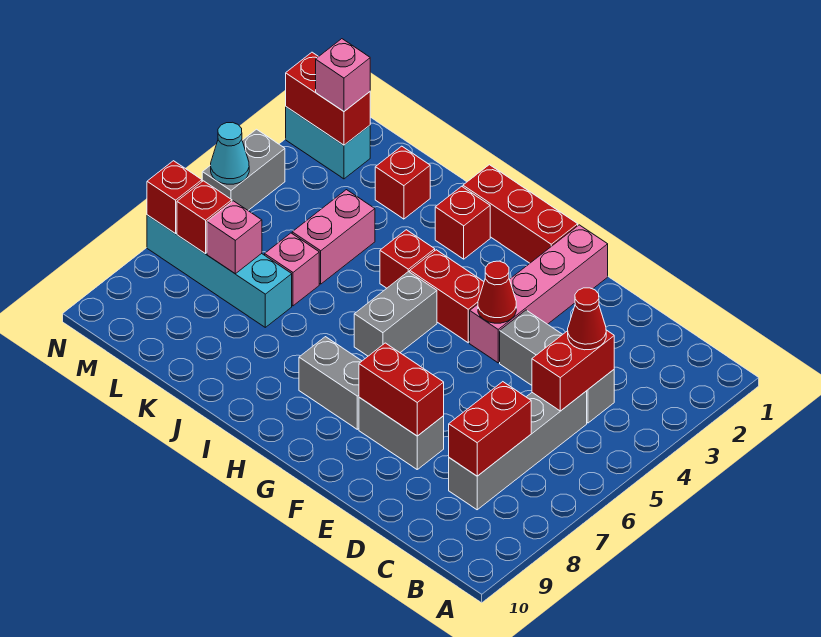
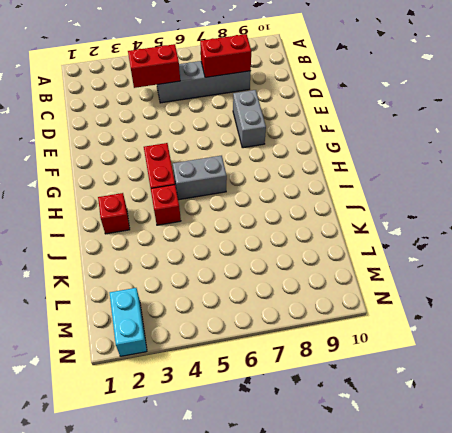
none -> grey 1x3 brick [500,310,614,423]
none -> pink 1x4 brick [470,225,608,363]
none -> red 1x3 brick [463,165,578,263]

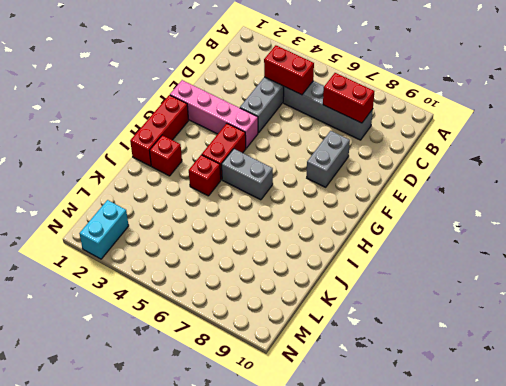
none -> grey 1x2 brick [299,337,362,429]
none -> red 1x1 brick [375,146,430,219]
none -> pink 1x2 brick [292,190,375,284]

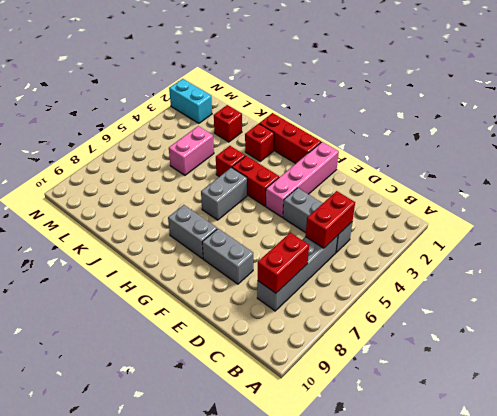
none -> pink 1x1 brick [265,233,319,306]
none -> cyan 1x4 brick [147,215,292,327]
none -> grey 1x2 brick [202,129,285,210]

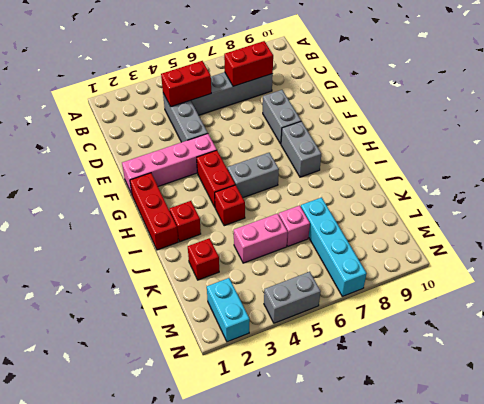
none -> red 1x2 brick [359,343,444,436]
none -> red 1x1 cone [478,261,516,323]
none -> pink 1x1 brick [207,201,262,274]

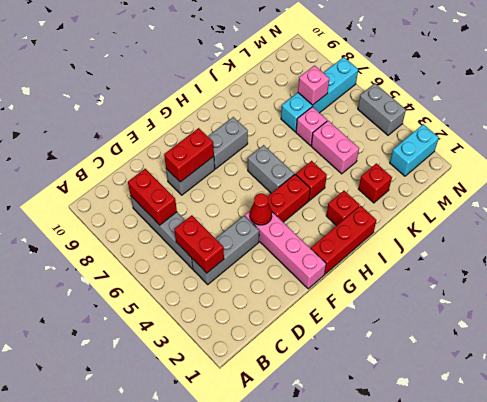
none -> red 1x2 brick [286,52,370,145]
none -> red 1x1 brick [177,181,232,254]
none -> cyan 1x1 cone [211,122,249,184]

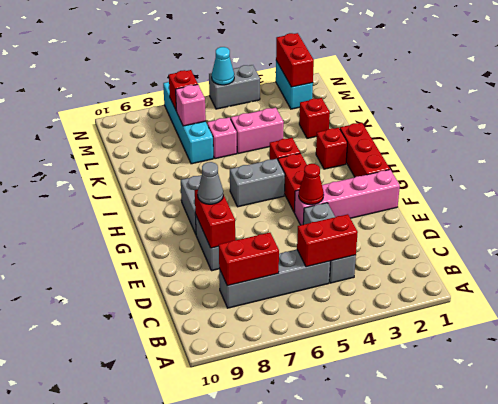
grey 1x1 cone [198,162,223,204] -> none
none -> red 1x1 brick [147,161,202,234]
none -> red 1x1 cone [568,288,606,350]
none -> pink 1x1 brick [316,39,370,111]

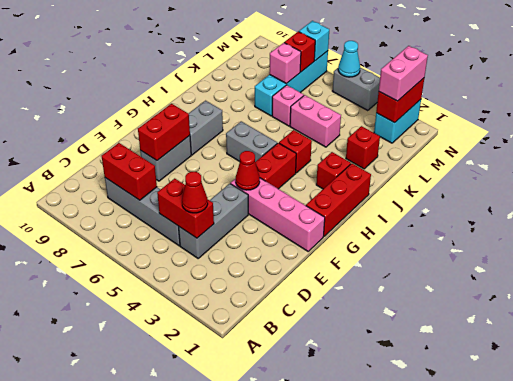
pink 1x2 brick [379,46,428,101] -> pink 1x1 brick [316,39,370,111]
cyan 1x1 brick [299,21,329,61] -> red 1x1 brick [147,161,202,234]

